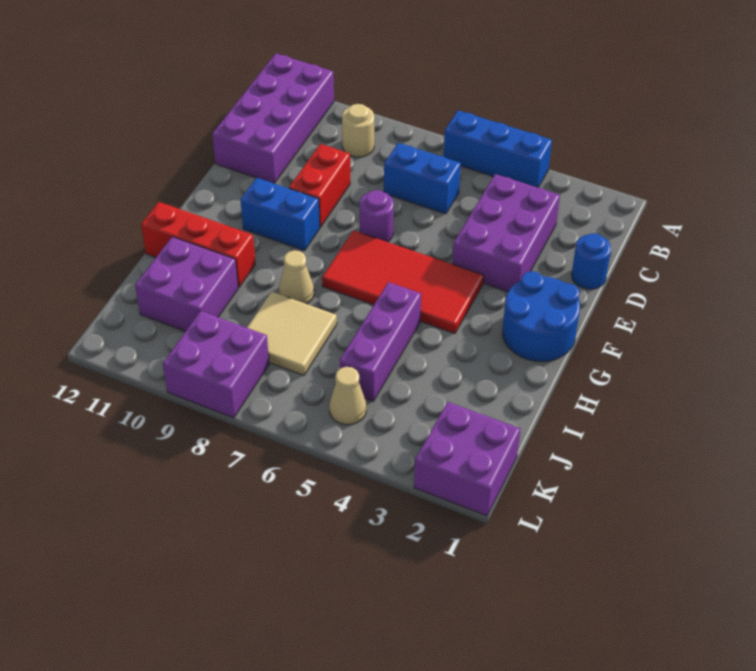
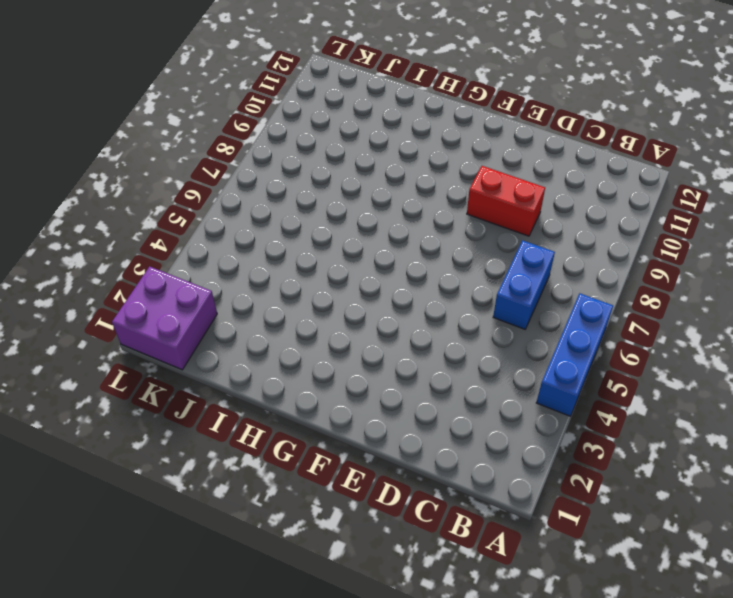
none -> purple 2x4 brick [212,53,334,183]
none -> tan 1x1 round brick [342,104,374,157]
none -> purple 2x3 brick [452,174,560,292]

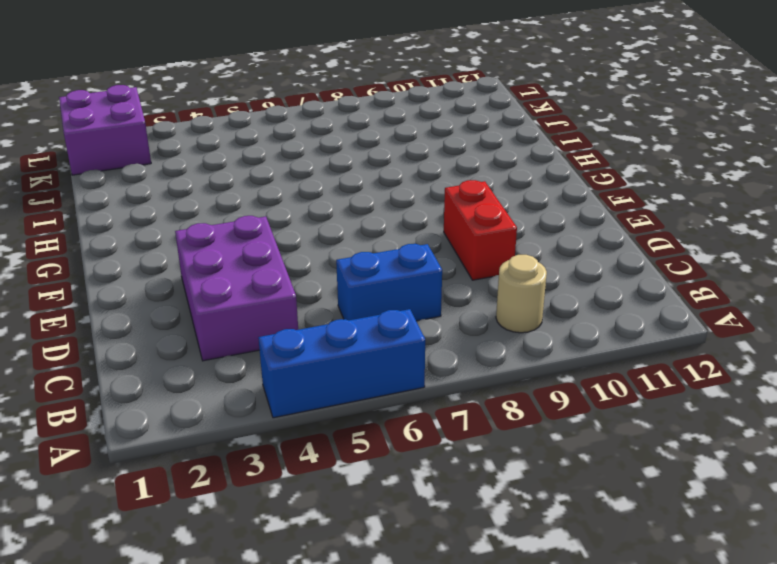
none -> purple 2x4 brick [212,53,334,183]
none -> blue 1x1 round brick [572,233,611,289]
none -> purple 1x1 round brick [360,190,394,242]

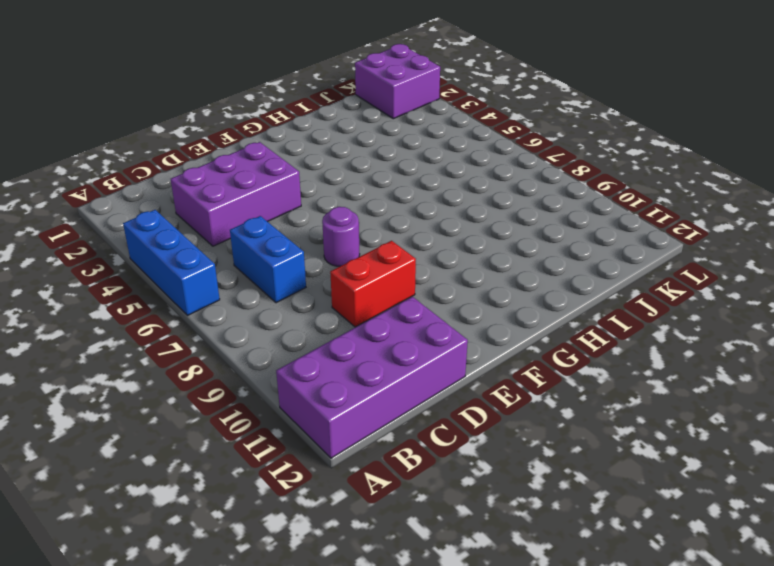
none -> tan 1x1 round brick [342,104,374,157]
none -> blue 1x1 round brick [572,233,611,289]
none -> blue 2x2 round brick [503,271,580,362]

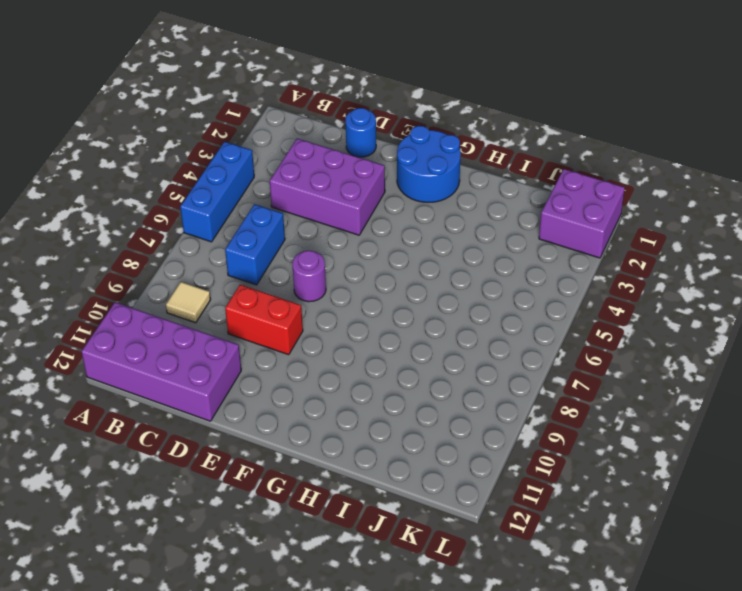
tan 1x1 tile [166,282,211,323] -> tan 1x1 round brick [342,104,374,157]
none -> red 2x4 tile [322,230,484,334]
none -> blue 1x2 brick [240,178,320,250]
none -> purple 1x3 brick [340,282,421,401]

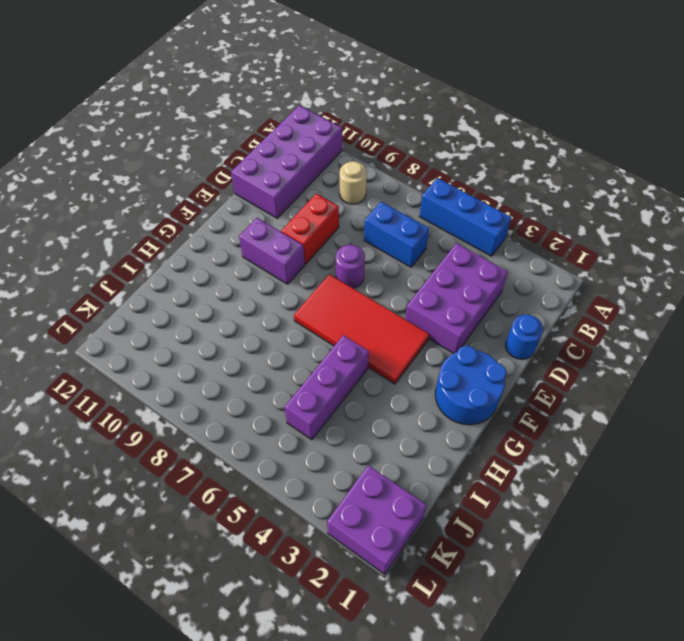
purple 1x2 brick [239,218,305,284] -> blue 1x2 brick [240,178,320,250]
none -> tan 1x1 cone [279,250,314,304]
none -> red 1x3 brick [141,202,255,287]
none -> tan 2x2 tile [247,292,337,376]

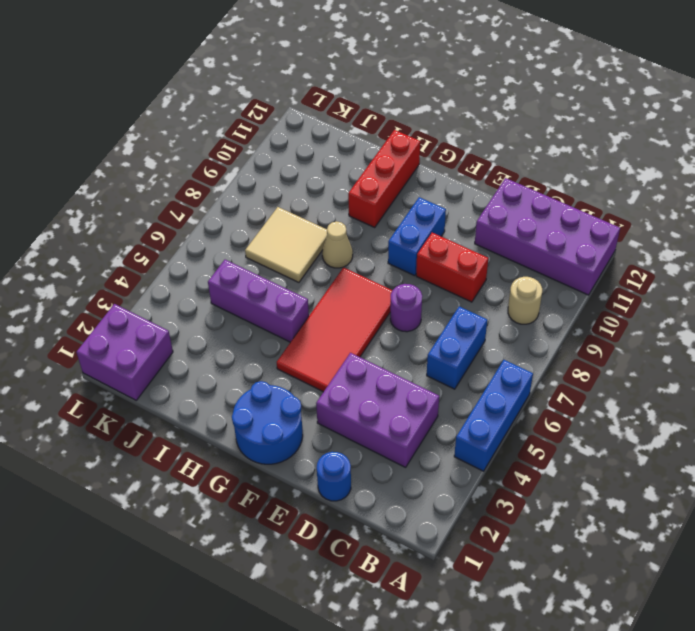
none -> purple 2x2 brick [135,237,238,331]
none -> tan 1x1 cone [329,367,366,425]
none -> purple 2x2 brick [163,311,269,418]

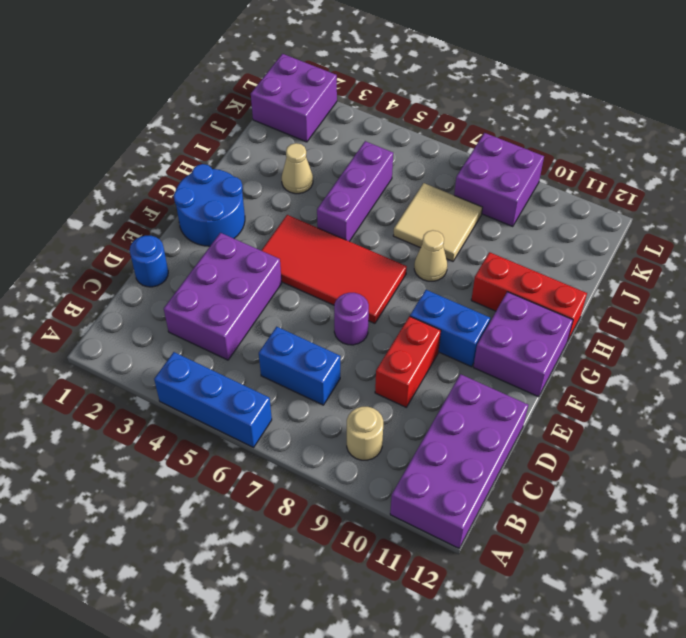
purple 2x2 brick [473,292,573,397] -> purple 2x2 brick moved to [135,237,238,331]
tan 1x1 cone [282,143,313,194] -> tan 1x1 cone moved to [329,367,366,425]

